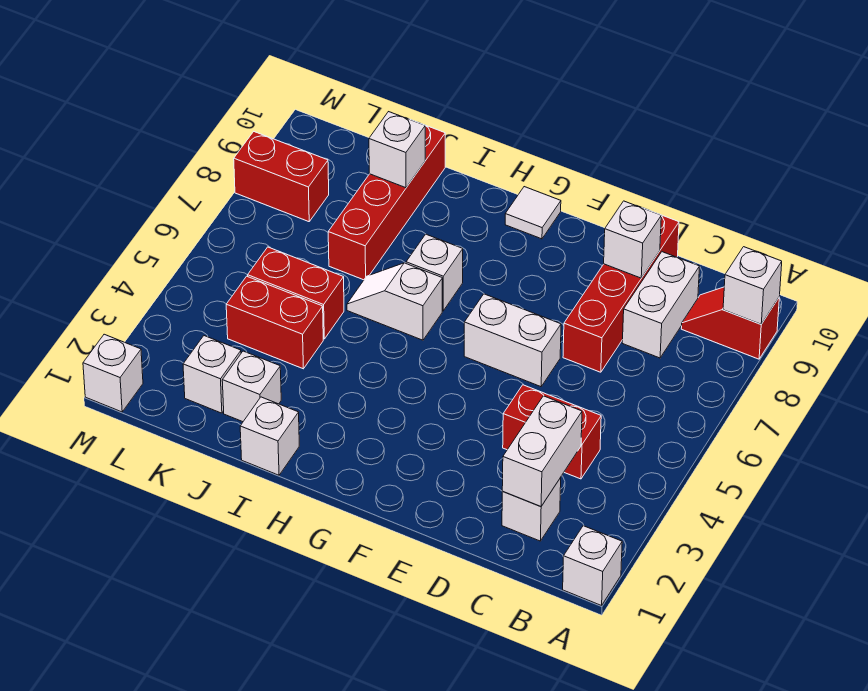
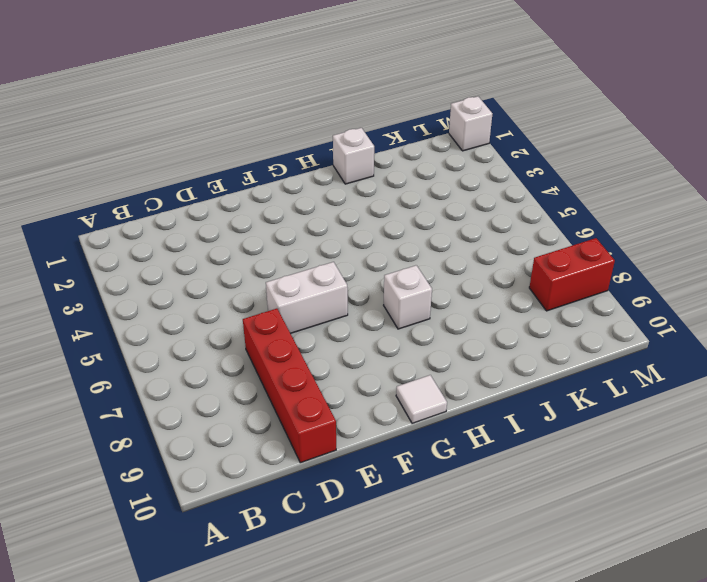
none -> white 1x1 brick [563,526,622,606]
none -> red 1x2 slope [681,287,779,359]
none -> white 1x1 brick [502,478,561,541]

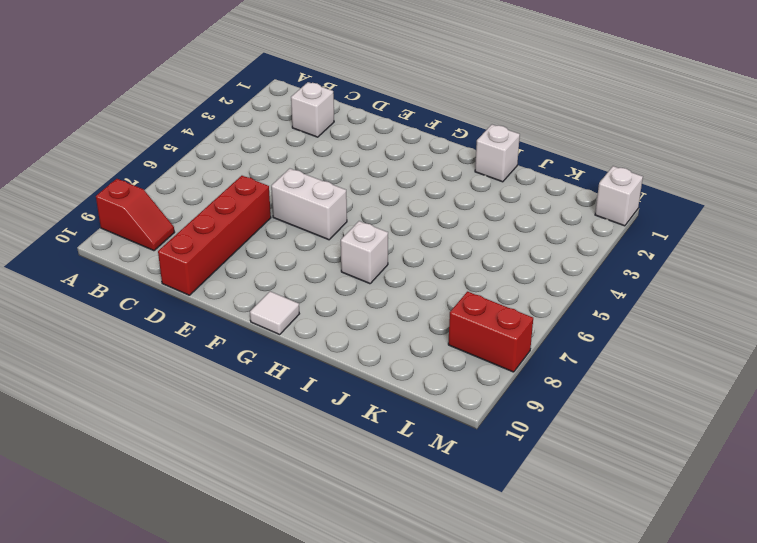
none -> white 1x1 brick [563,526,622,606]
none -> red 1x2 brick [503,385,601,479]
none -> white 1x2 brick [622,252,700,358]

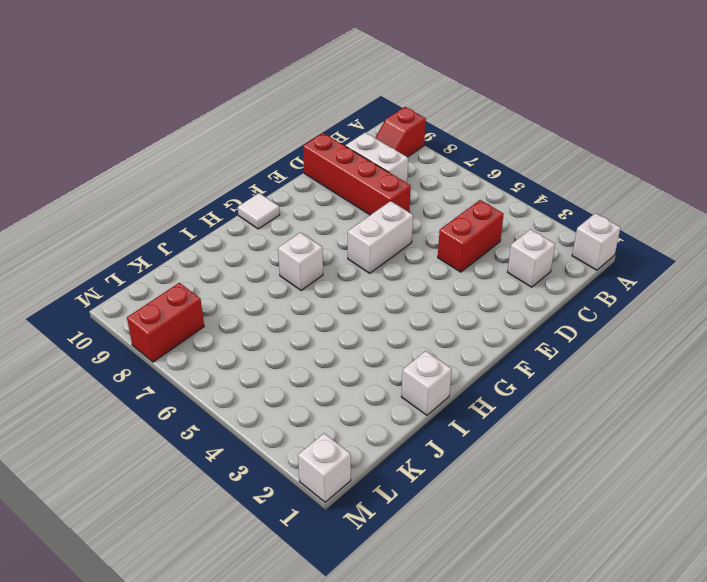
none -> white 1x2 slope [347,263,442,340]
none -> white 1x1 brick [222,351,281,422]
none -> red 1x2 brick [226,276,323,369]

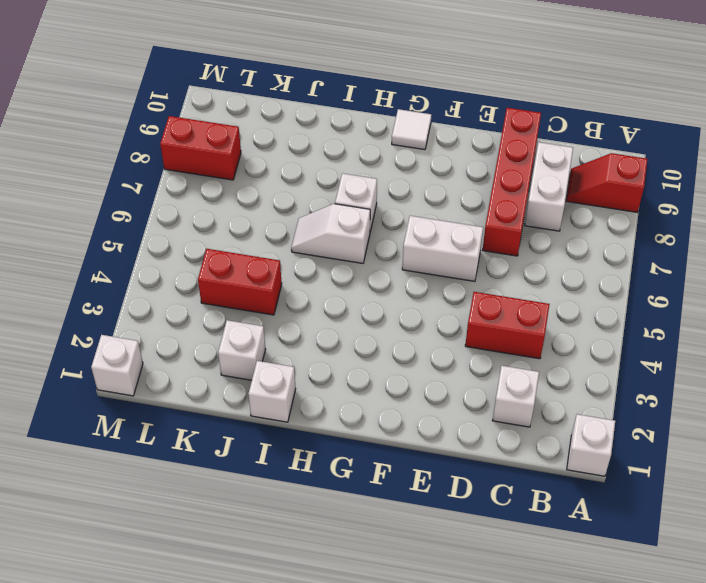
none -> red 1x2 brick [248,247,344,339]
none -> red 1x4 brick [328,125,445,280]
none -> white 1x1 brick [183,336,241,413]

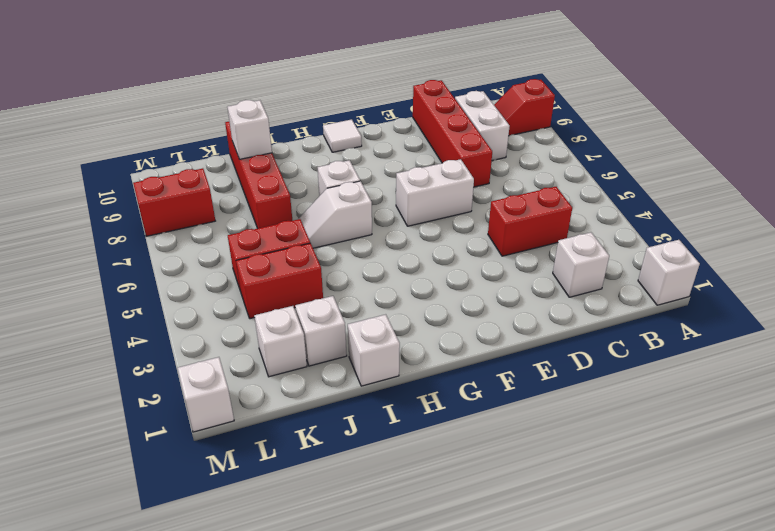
none -> white 1x1 brick [723,247,782,324]
none -> white 1x2 brick [502,396,582,507]
none -> white 1x1 brick [604,201,661,278]

